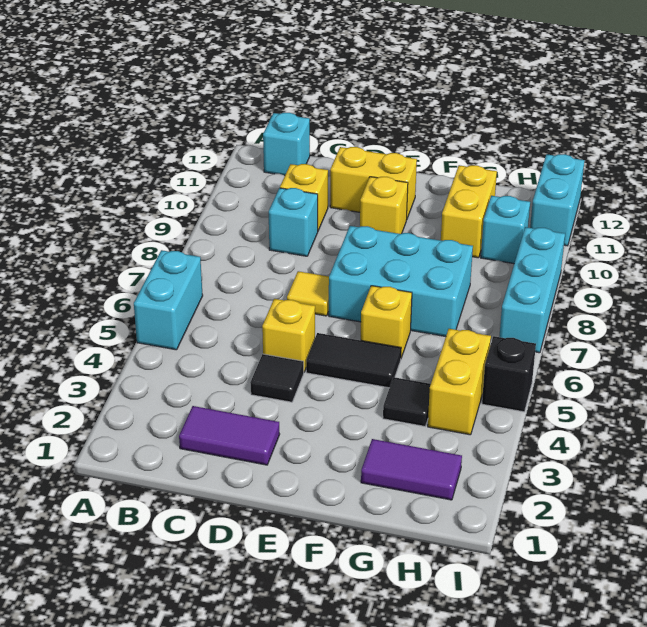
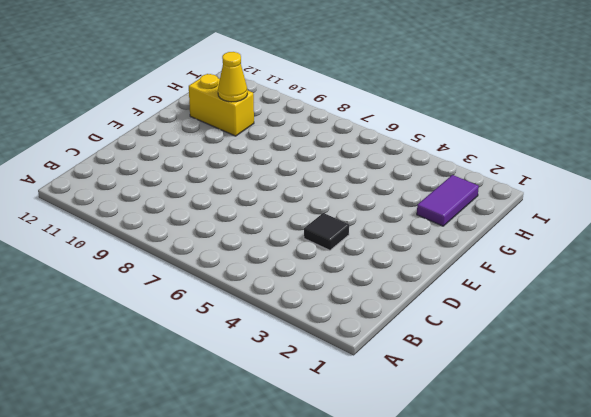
yellow 1x1 cone [218,52,247,102] -> none
none -> cyan 1x2 brick [134,250,203,350]
none -> cyan 1x1 brick [263,113,310,176]
none -> purple 1x2 tile [179,406,280,465]

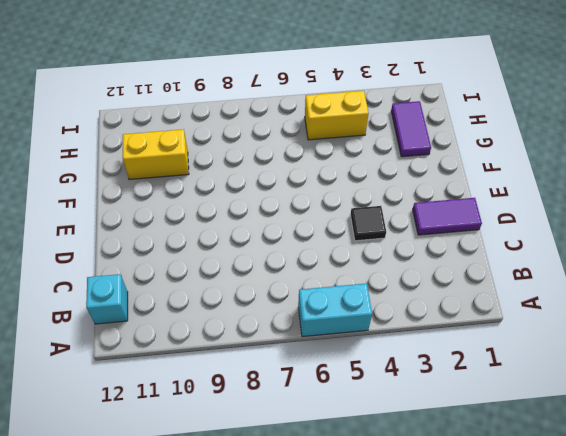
purple 1x2 tile [413,198,482,235] -> purple 1x2 tile turned to [179,406,280,465]
none -> cyan 1x1 brick [269,188,318,256]
none -> yellow 1x1 brick [280,164,328,231]
none -> yellow 1x1 brick [262,299,315,372]

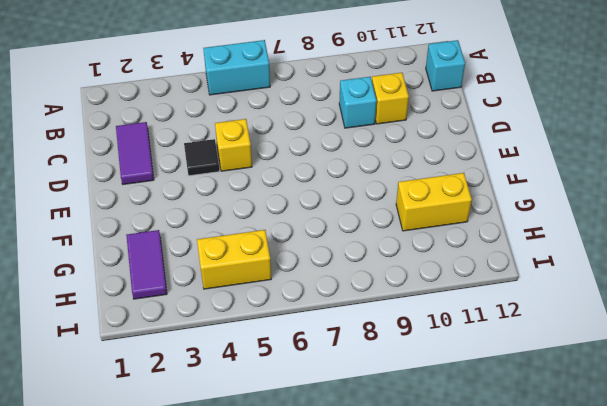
none -> yellow 1x1 tile [287,271,329,316]
none -> yellow 1x2 brick [330,147,417,218]
none -> black 1x2 tile [306,333,401,388]

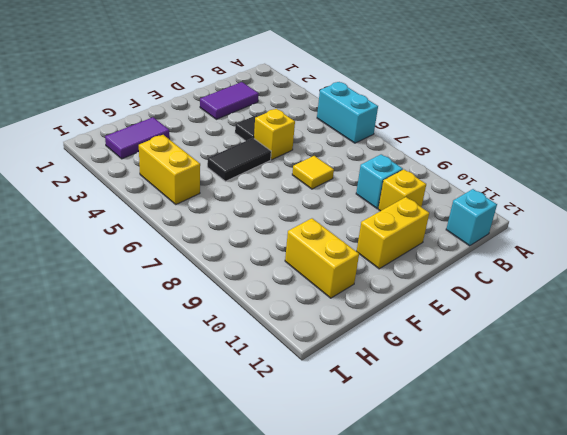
none -> cyan 2x3 brick [329,226,473,337]
none -> yellow 1x1 brick [360,177,408,234]
none -> yellow 1x1 brick [361,286,412,358]

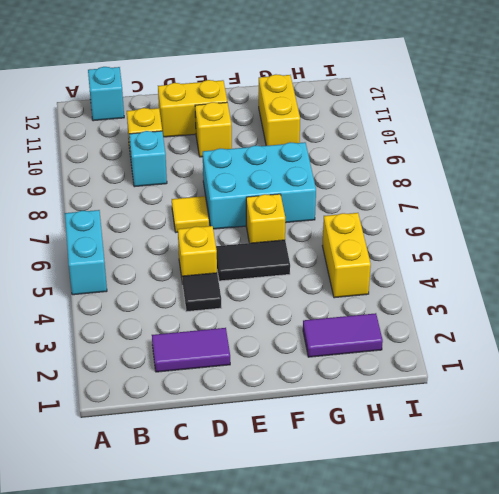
none -> black 1x1 tile [383,377,431,426]
none -> cyan 1x1 brick [481,196,530,264]
none -> black 1x1 brick [482,336,536,412]

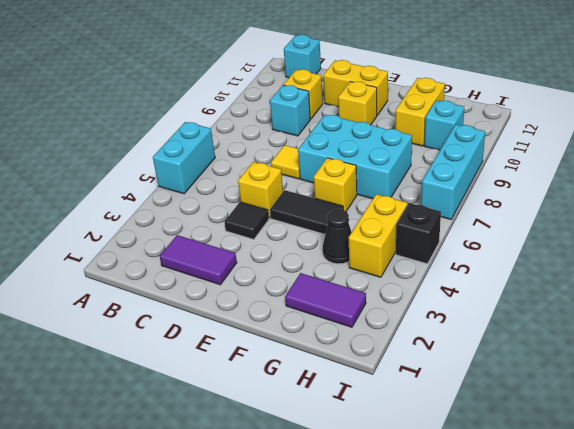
black 1x1 cone [323,209,352,264] -> black 1x1 tile [383,377,431,426]
none -> cyan 1x2 brick [530,154,584,246]

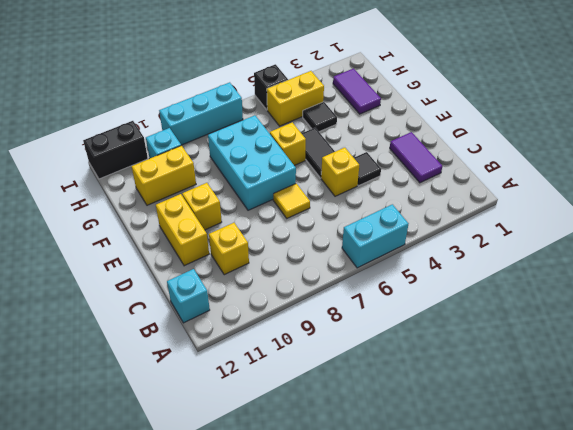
black 1x2 brick [83,121,148,179] -> cyan 1x2 brick [530,154,584,246]
none -> cyan 1x1 brick [269,188,318,256]

